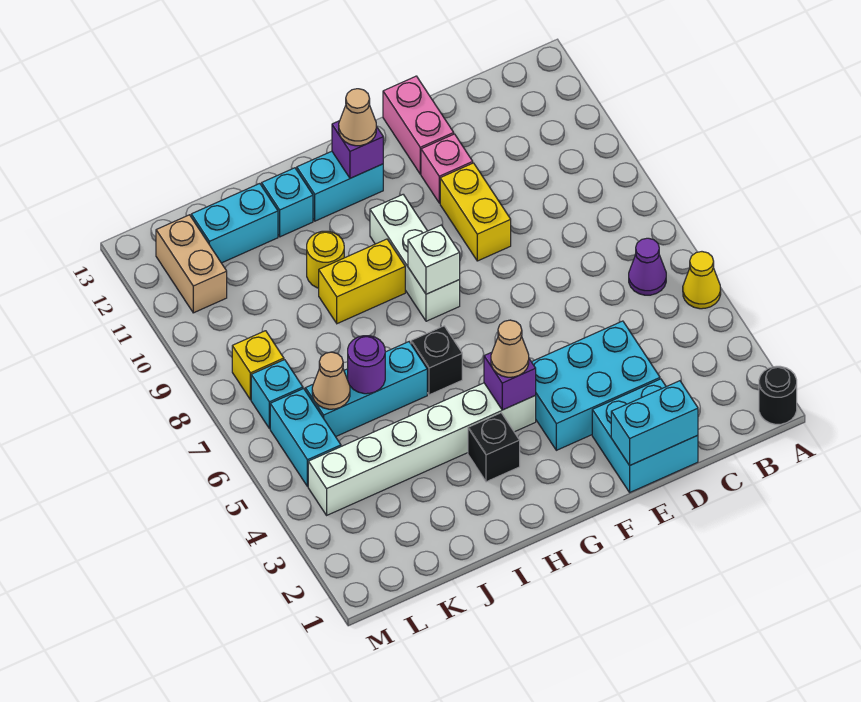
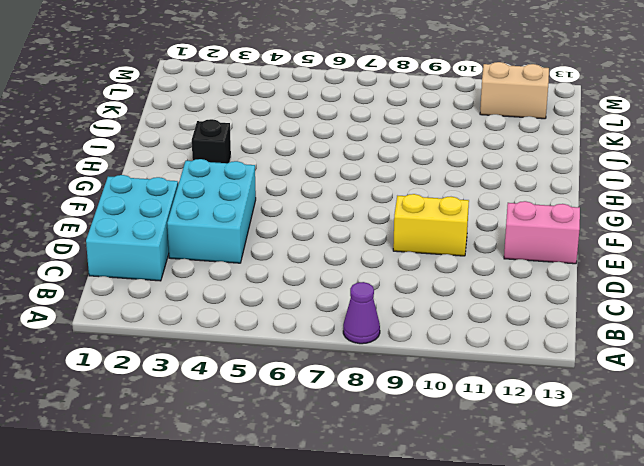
purple 1x1 cone [343,282,380,344] -> purple 1x1 cone moved to [629,238,666,295]
cyan 2x3 brick [86,175,178,281] -> cyan 2x2 brick [592,379,698,492]
none -> black 1x1 round brick [759,366,797,424]
none -> yellow 1x1 cone [683,252,721,309]
none -> pink 1x1 brick [421,134,473,203]
none -> white 1x6 brick [308,383,536,515]

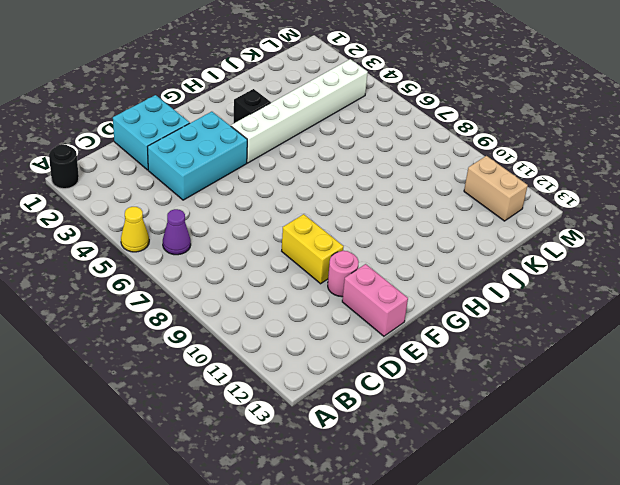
pink 1x1 round brick [328,251,359,297] -> pink 1x1 brick [421,134,473,203]
none -> white 1x3 brick [370,195,460,321]
none -> cyan 1x2 brick [297,151,383,221]
none -> black 1x1 brick [411,326,462,395]
none -> yellow 1x2 brick [319,239,405,324]

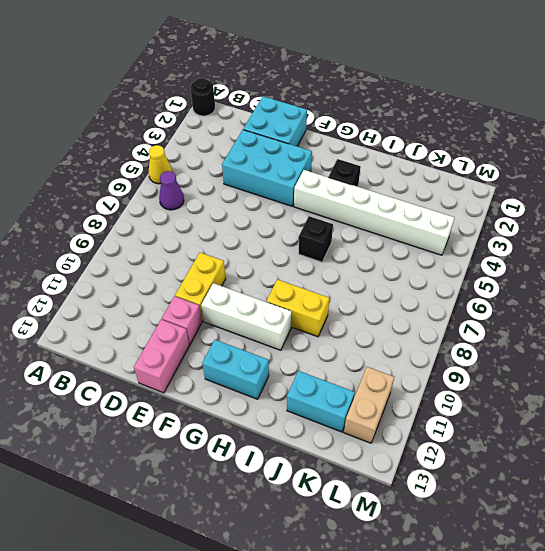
white 1x3 brick [201,283,292,350] -> white 1x3 brick turned to [370,195,460,321]
none -> cyan 1x3 brick [305,342,427,437]
none -> yellow 1x1 round brick [307,231,344,288]
none -> cyan 1x1 brick [262,168,313,237]
none -> cyan 1x2 brick [270,389,341,487]

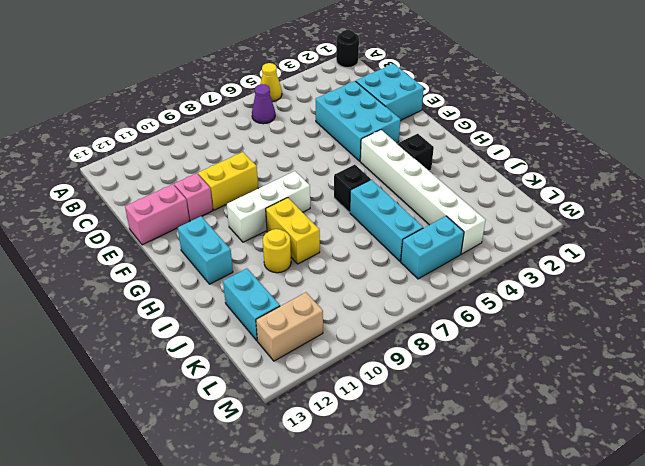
none -> cyan 1x1 brick [262,168,313,237]
none -> cyan 1x1 brick [251,360,303,429]
none -> yellow 1x1 brick [232,331,284,400]
none -> cyan 1x2 brick [611,381,698,465]

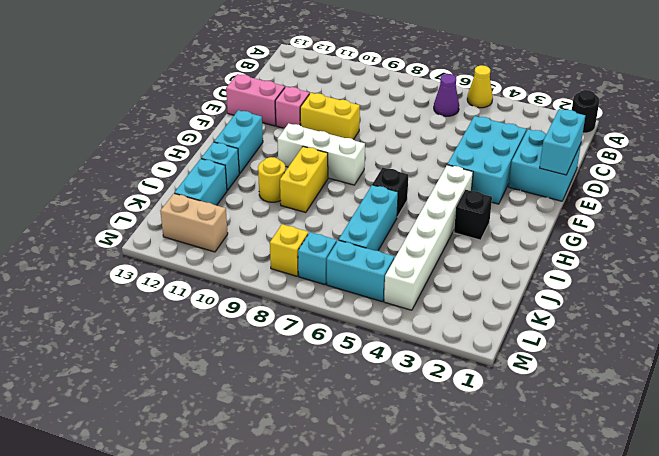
none -> purple 1x1 brick [484,352,536,410]
none -> white 1x1 brick [408,225,460,294]
none -> purple 1x1 brick [332,121,383,178]
none -> purple 1x1 round brick [348,336,385,394]

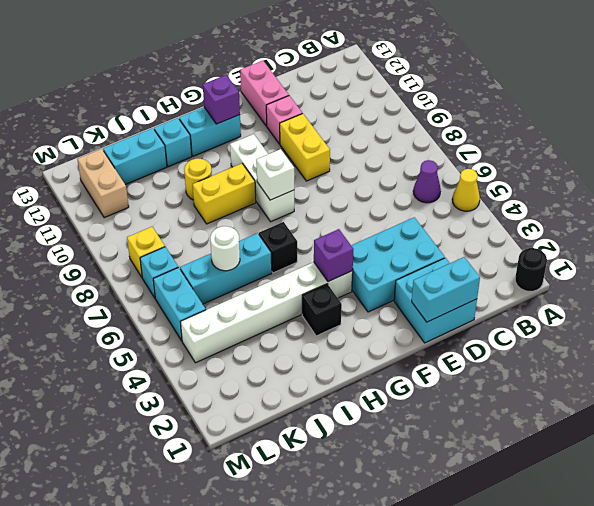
white 1x1 round brick [210,226,240,271] -> purple 1x1 round brick [348,336,385,394]
none -> tan 1x1 cone [312,352,350,409]
none -> tan 1x1 cone [491,320,529,377]
none -> tan 1x1 cone [339,89,376,146]

